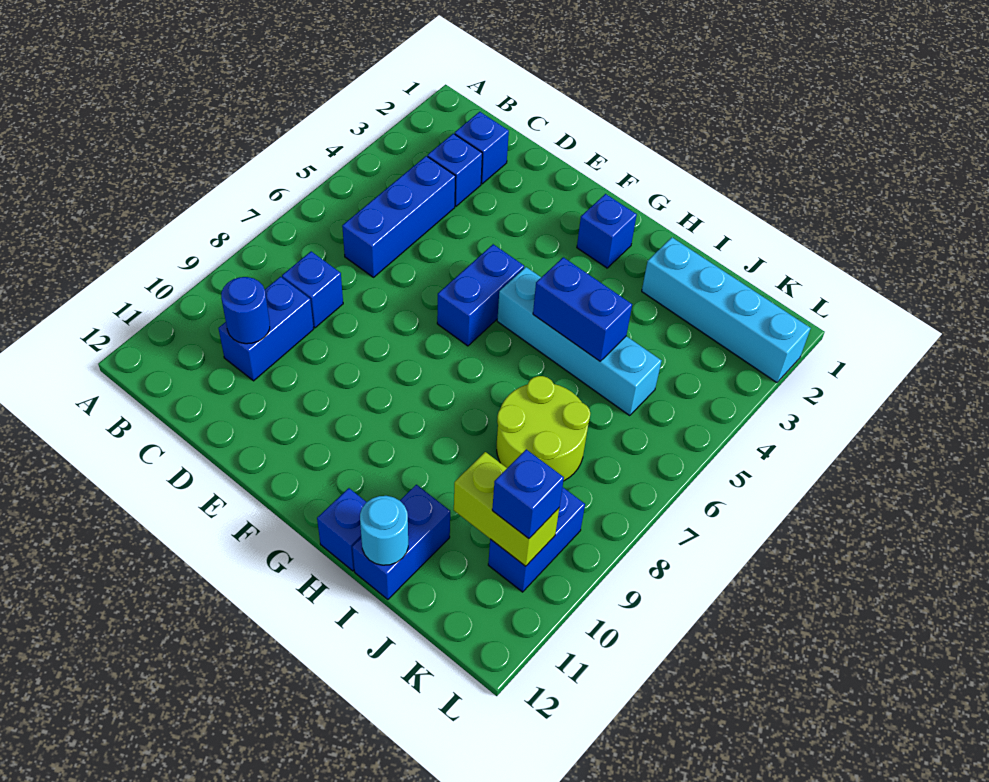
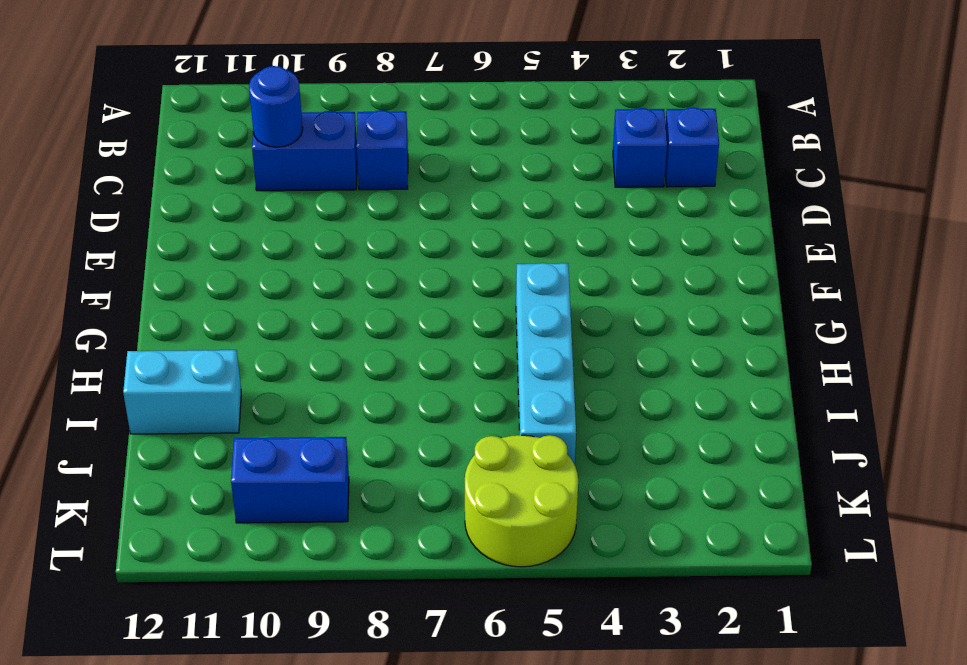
cyan 1x2 brick [123,350,241,434] -> blue 1x2 brick [352,485,450,600]
lime 2x2 round brick [465,435,578,567] -> lime 2x2 round brick moved to [497,376,590,481]
none -> blue 1x3 brick [342,156,456,277]
none -> blue 1x2 brick [437,244,524,346]
none -> blue 1x1 brick [577,194,637,268]

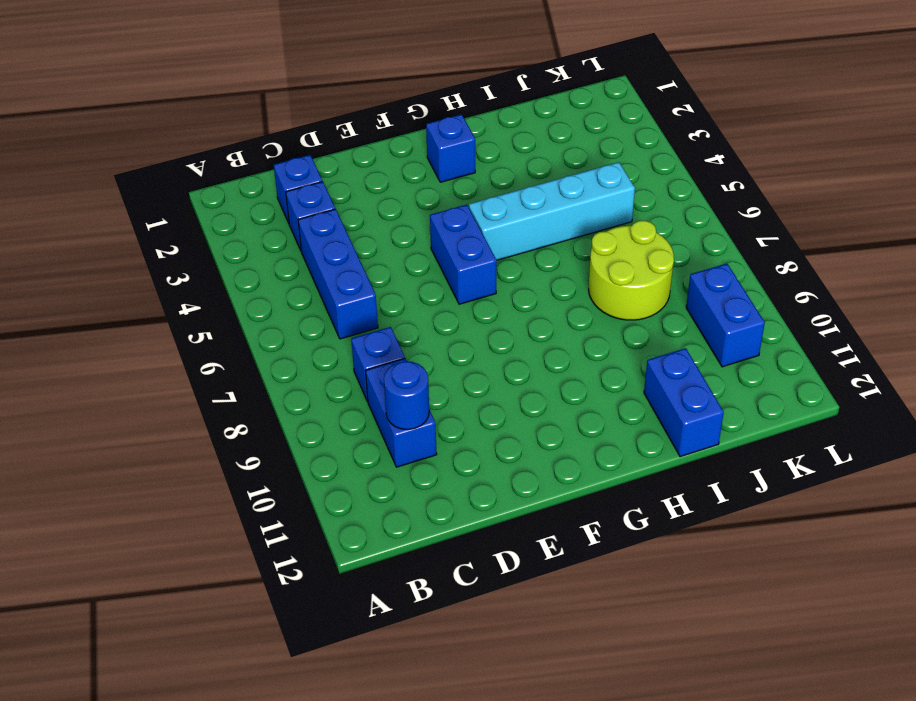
none -> blue 1x1 brick [317,488,366,571]
none -> cyan 1x4 brick [642,238,811,383]
none -> blue 1x2 brick [533,257,632,361]

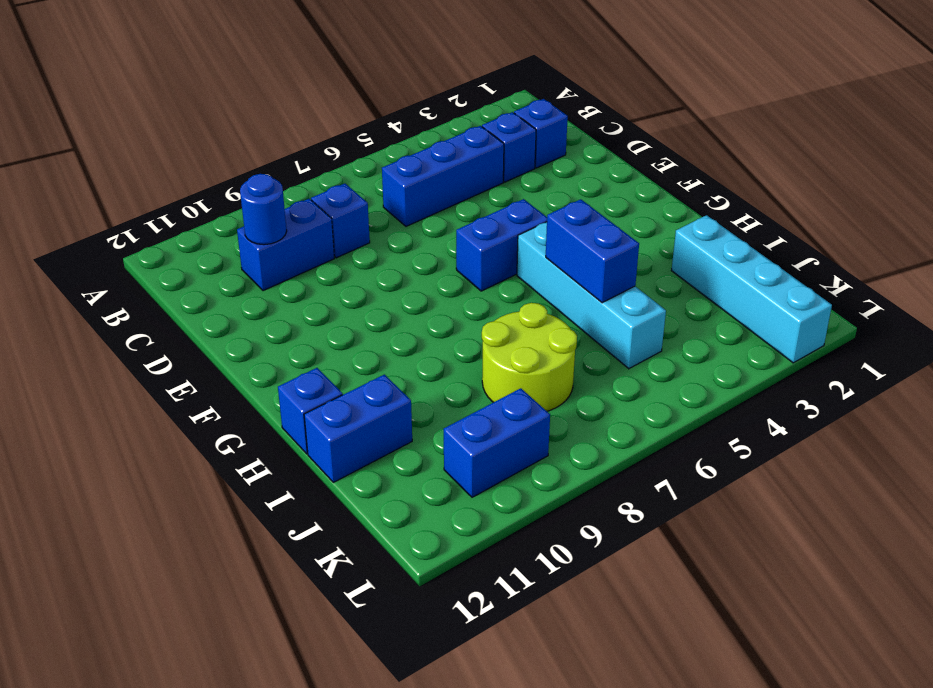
none -> blue 1x1 brick [577,194,637,268]
none -> cyan 1x1 round brick [360,496,408,565]
none -> lime 1x2 brick [454,452,559,566]

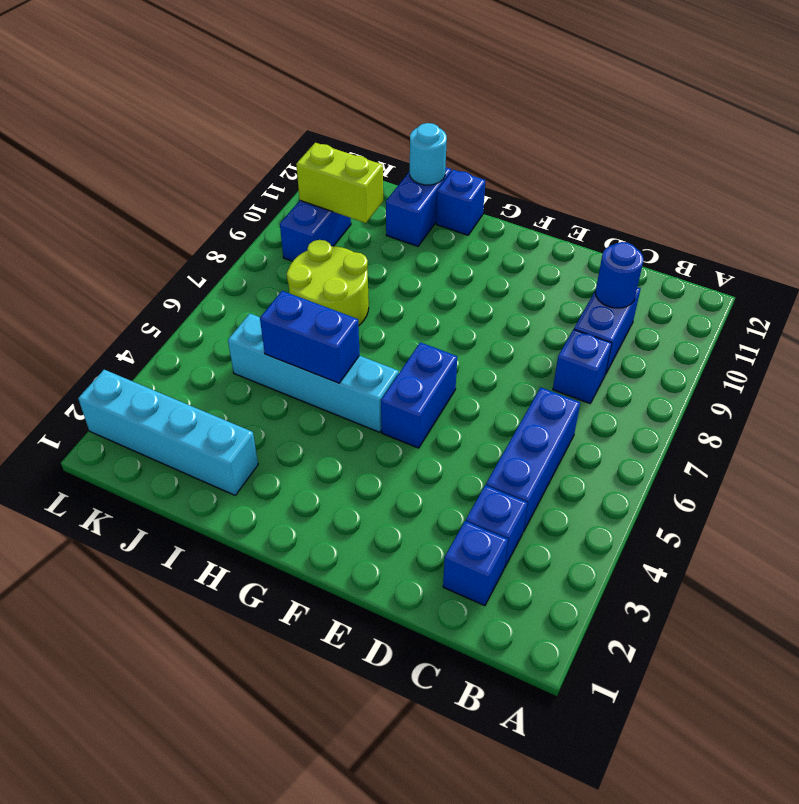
none -> blue 1x1 brick [577,194,637,268]
none -> blue 1x1 brick [492,449,564,539]

